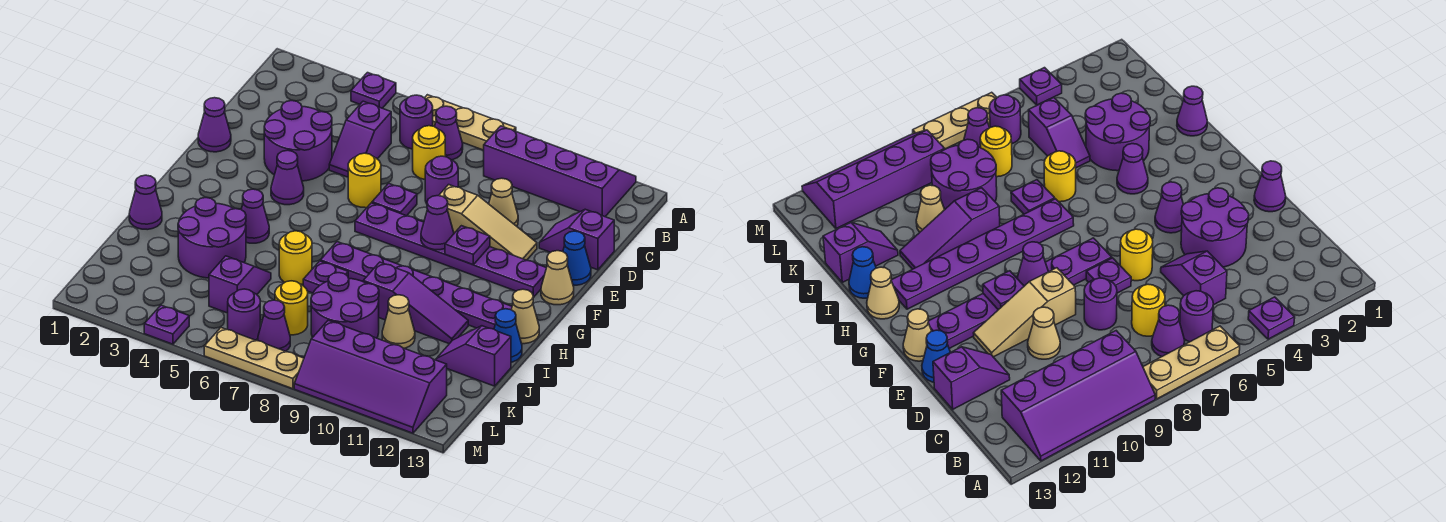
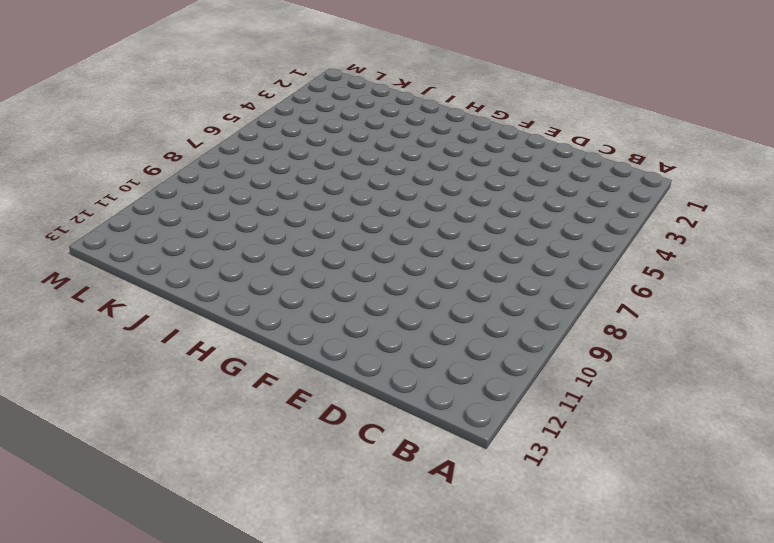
none -> purple 1x1 plate [351,73,396,108]
none -> tan 1x3 plate [425,95,516,150]
none -> purple 2x4 slope [484,126,636,217]
none -> purple 1x1 round brick [400,95,433,149]

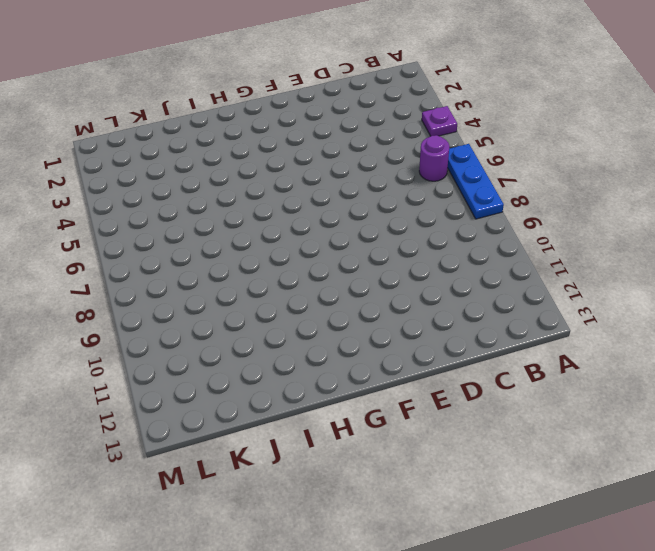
blue 1x3 plate [448,144,504,219] -> tan 1x3 plate [425,95,516,150]
none -> purple 2x4 slope [484,126,636,217]
none -> purple 1x1 cone [435,106,463,160]
none -> purple 1x2 slope [329,101,391,177]
none -> yellow 1x1 round brick [413,126,445,179]

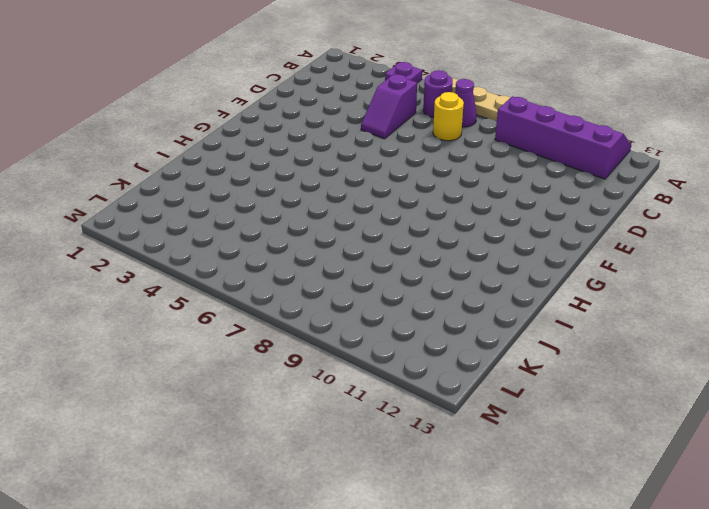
none -> purple 2x2 round brick [264,101,332,181]
none -> purple 1x1 round brick [425,156,458,204]
none -> tan 1x1 cone [489,178,518,226]
none -> purple 1x2 slope [539,209,614,270]

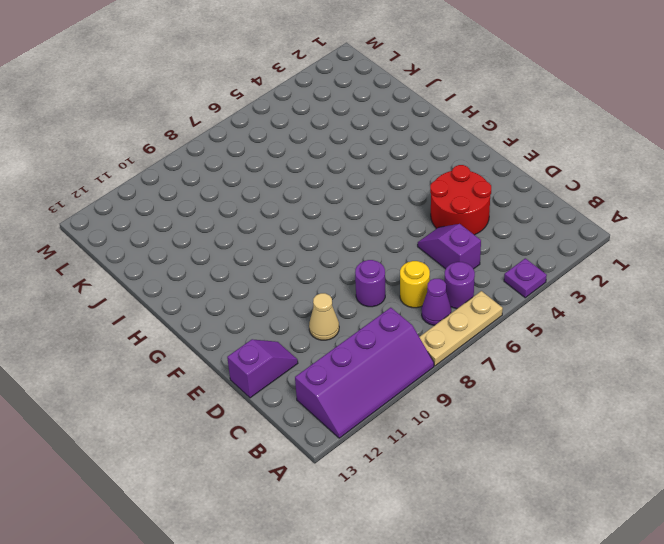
red 2x2 round brick [430,165,491,235] -> purple 2x2 round brick [264,101,332,181]
none -> purple 1x1 cone [198,98,231,152]
none -> yellow 1x1 round brick [348,153,381,208]
none -> purple 1x1 plate [372,183,417,216]
none -> tan 1x3 slope [439,185,537,260]

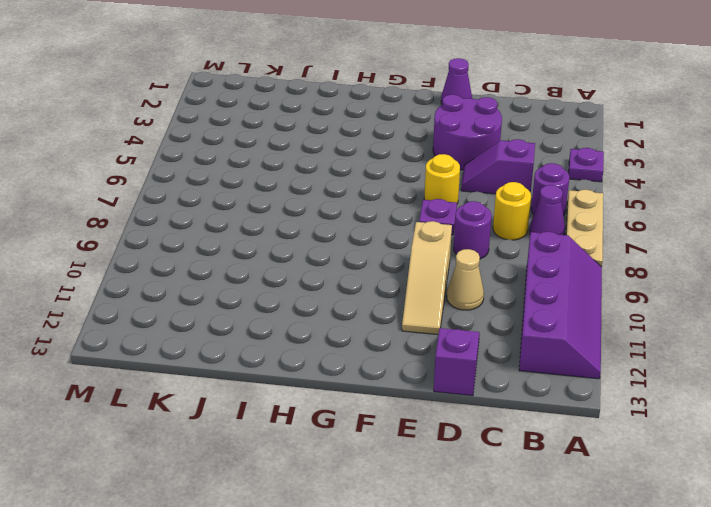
none -> blue 1x1 cone [563,231,591,285]
none -> purple 1x1 cone [271,150,304,205]
none -> purple 1x6 plate [355,203,546,298]
none -> tan 1x1 cone [541,251,574,305]

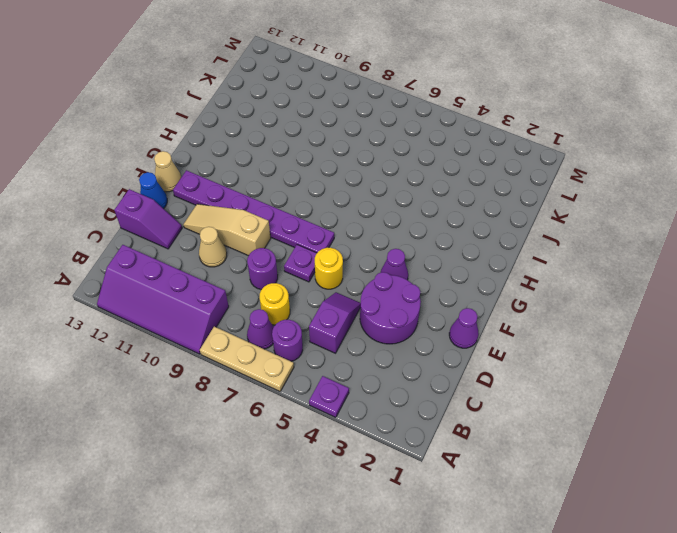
none -> purple 1x1 cone [241,189,269,243]
none -> purple 1x6 plate [320,242,512,329]
none -> tan 1x1 cone [511,289,539,344]
none -> purple 1x1 cone [129,175,162,230]

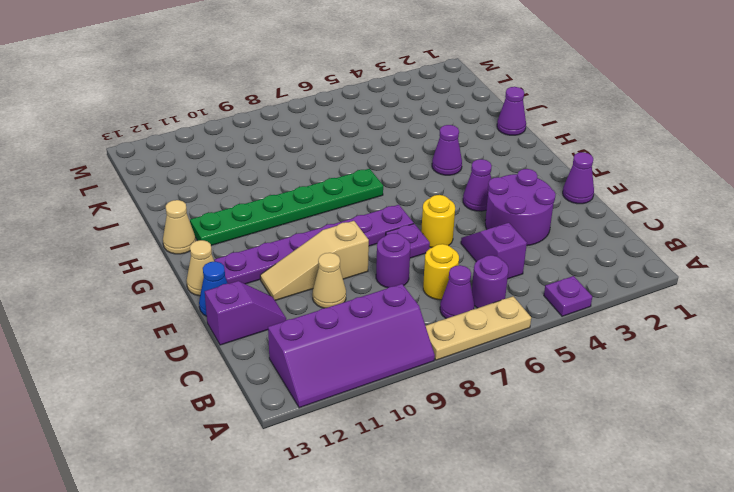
green 1x6 plate [190,169,383,245] -> purple 1x6 plate [320,242,512,329]
none -> purple 2x2 round brick [178,198,246,278]
none -> yellow 1x1 round brick [279,231,312,284]
none -> purple 1x1 plate [303,261,348,293]
none -> purple 1x3 slope [363,262,468,344]

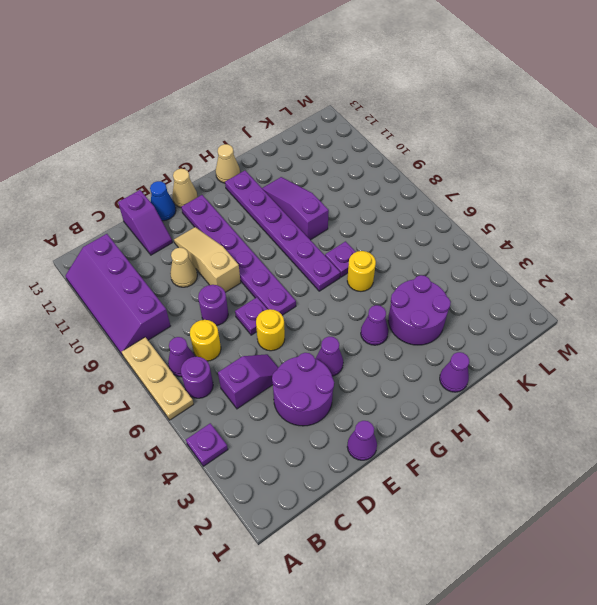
none -> blue 1x1 cone [494,309,522,362]
none -> purple 1x2 slope [209,256,271,313]
none -> purple 2x2 round brick [311,273,379,338]
none -> tan 1x1 cone [382,295,415,348]

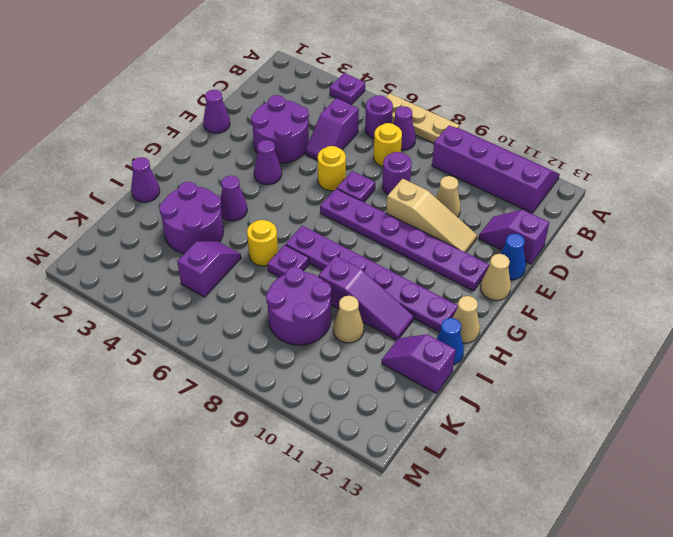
none -> yellow 1x1 round brick [275,281,308,335]
none -> purple 1x1 round brick [228,289,260,340]
none -> purple 1x1 cone [258,300,290,351]
none -> purple 2x4 slope [294,320,447,433]

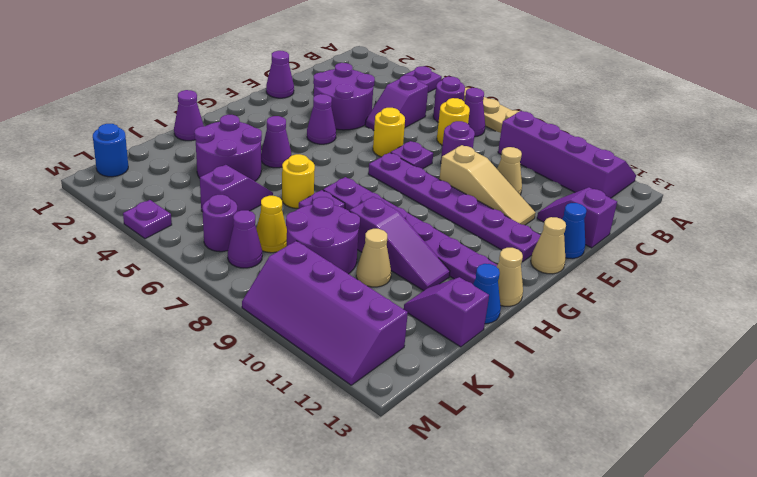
yellow 1x1 cone [256,196,287,253] -> yellow 1x1 round brick [275,281,308,335]
blue 1x1 round brick [93,124,128,177] -> none
none -> tan 1x3 plate [204,328,304,389]
none -> purple 1x1 cone [421,196,454,250]
none -> purple 1x1 plate [445,226,490,265]

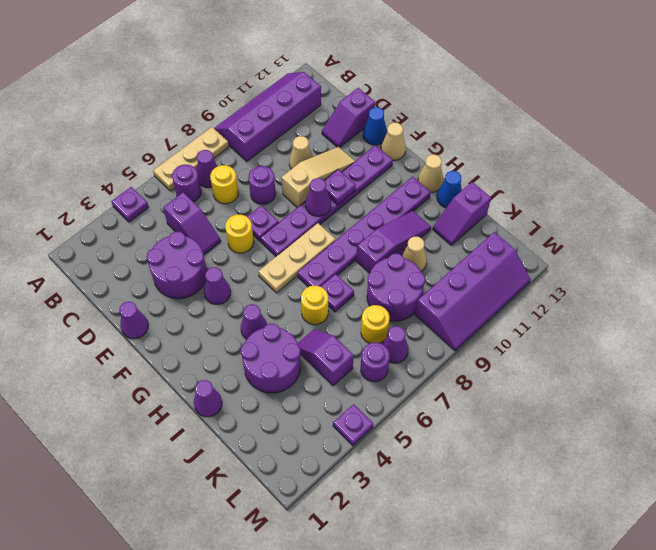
tan 1x3 plate [258,223,336,293] -> tan 1x3 plate moved to [204,328,304,389]

